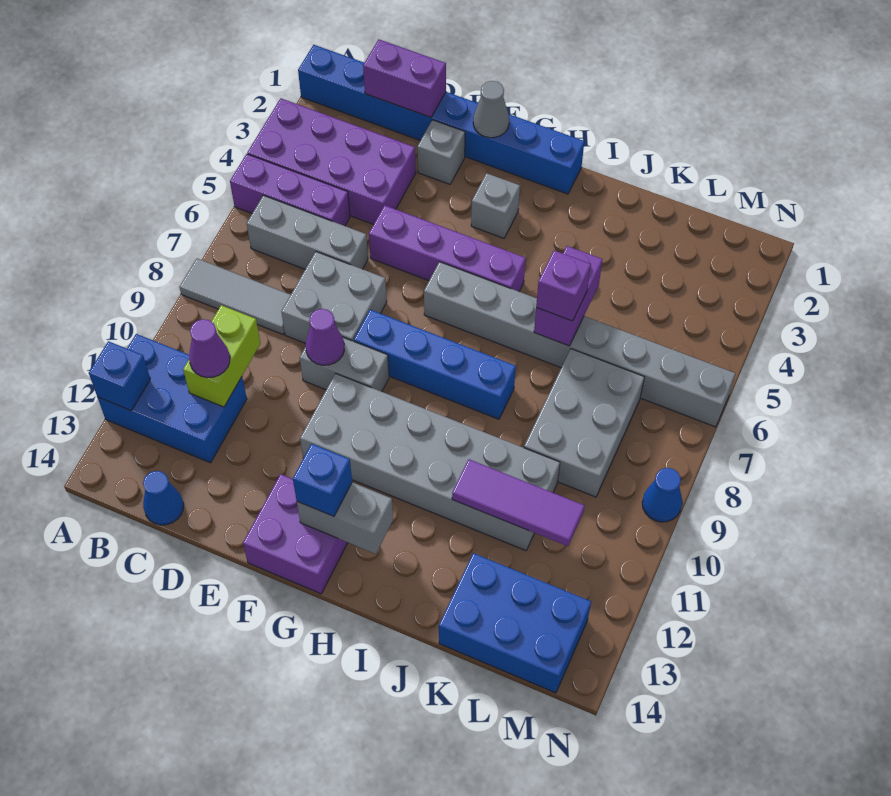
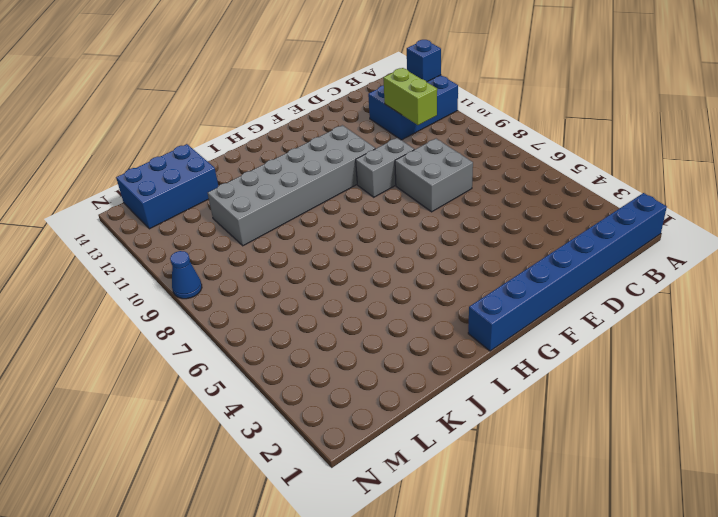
none -> purple 2x4 brick [247,98,416,225]
none -> purple 1x3 brick [230,154,350,226]
none -> grey 1x3 tile [179,258,290,334]
none -> grey 1x3 brick [247,195,368,269]

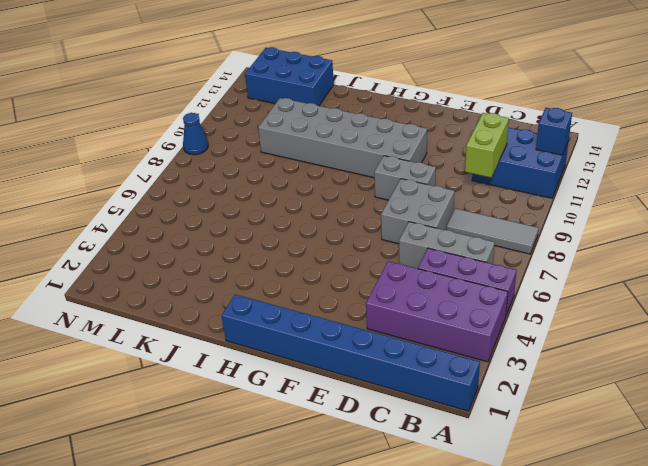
none -> blue 1x1 cone [143,471,184,525]
none -> grey 1x1 brick [417,120,465,184]
none -> purple 1x4 brick [369,205,526,291]
none -> blue 1x4 brick [354,310,516,419]

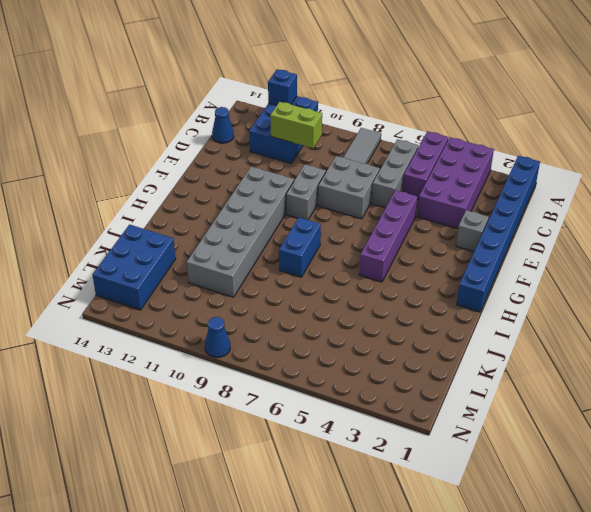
blue 1x2 brick [279,217,321,277] -> blue 1x4 brick [354,310,516,419]
none -> purple 2x2 brick [243,474,348,594]
none -> grey 1x1 brick [471,173,520,238]
none -> grey 1x8 brick [424,262,735,427]
none -> grey 2x3 brick [524,349,644,497]

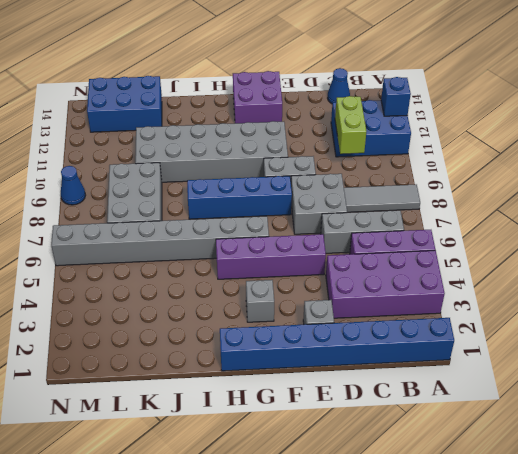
none -> purple 1x2 brick [363,39,446,117]
none -> purple 1x1 cone [306,309,344,365]
none -> grey 1x1 cone [473,81,509,138]
none -> grey 1x2 brick [297,482,393,554]

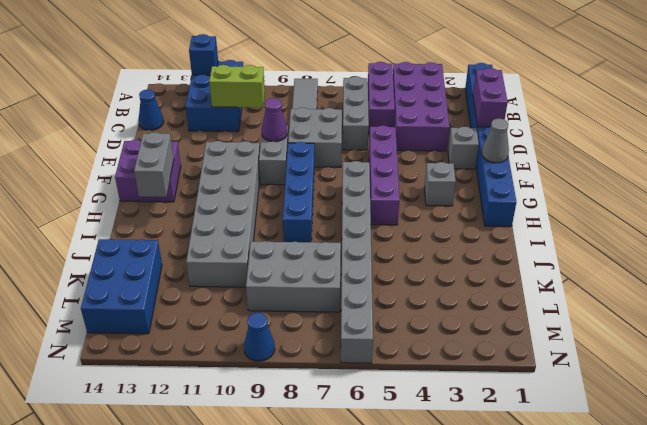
none -> purple 1x2 brick [534,246,602,346]
none -> purple 1x3 tile [452,459,584,546]
none -> purple 1x1 cone [189,319,230,378]
none -> blue 1x1 brick [293,444,352,516]

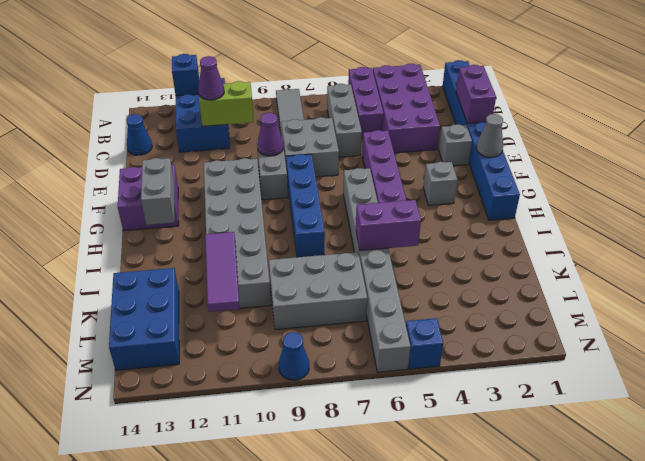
blue 1x1 brick [406,318,443,369] -> blue 1x1 brick moved to [293,444,352,516]
none -> purple 1x1 brick [536,250,591,321]

